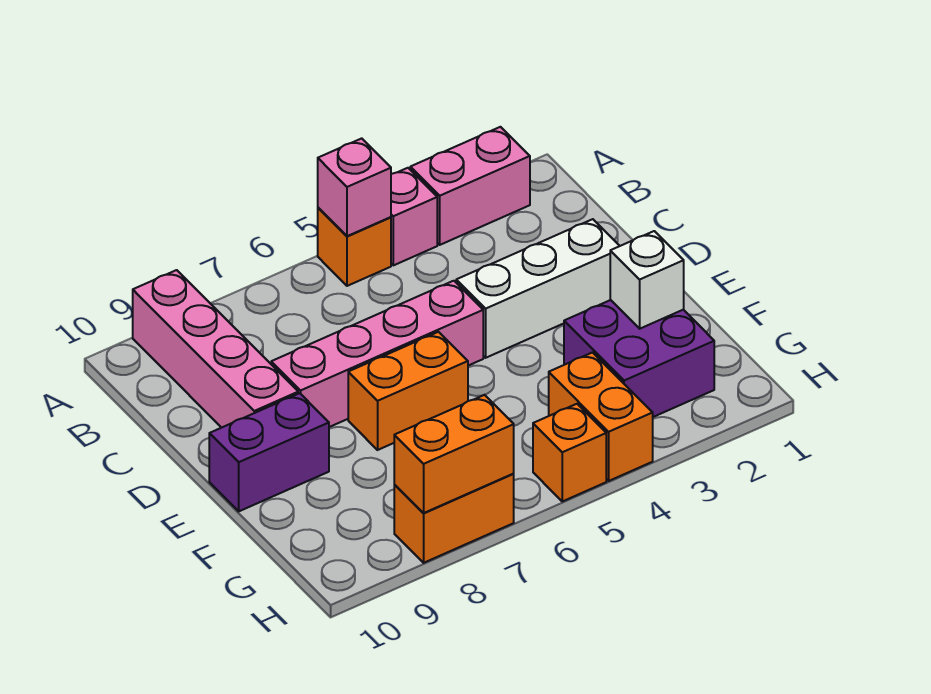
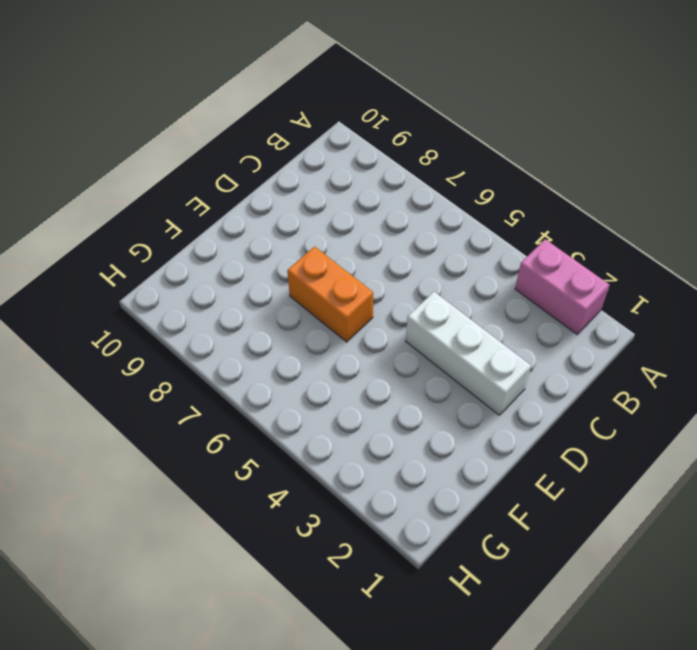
none -> pink 1x1 brick [391,168,437,265]
none -> orange 1x1 brick [318,208,391,286]
none -> pink 1x4 brick [133,270,298,428]

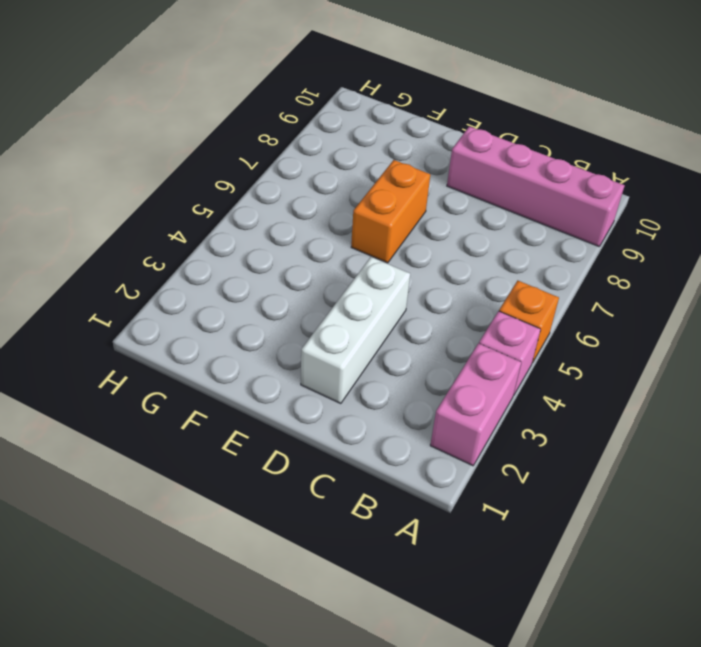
none -> pink 1x4 brick [271,281,483,427]
none -> purple 1x2 brick [209,393,329,511]
none -> purple 2x2 brick [564,300,714,417]

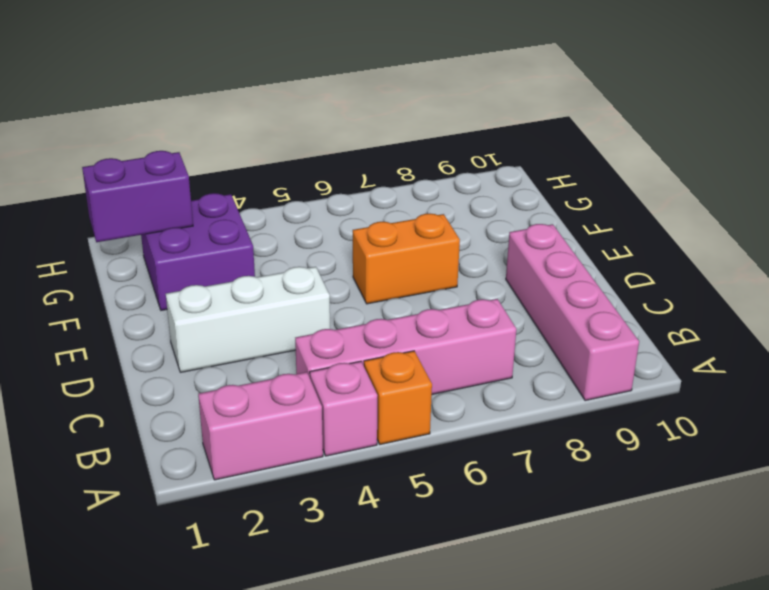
pink 1x4 brick [295,299,516,394] -> pink 1x4 brick moved to [271,281,483,427]
purple 1x2 brick [82,151,193,242] -> purple 1x2 brick moved to [209,393,329,511]
none -> orange 1x2 brick [549,353,653,481]
none -> orange 1x1 brick [533,404,606,501]
none -> orange 1x2 brick [394,474,514,563]

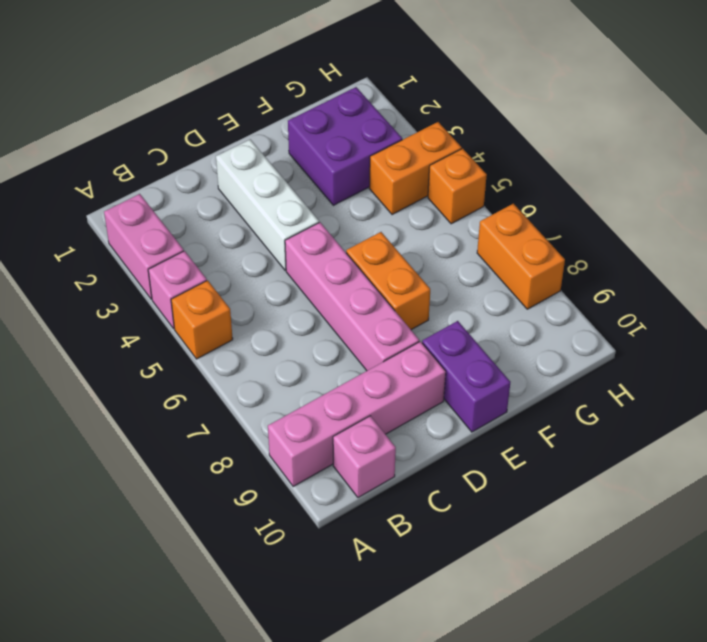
pink 1x1 brick [333,416,396,498] -> pink 1x1 brick moved to [318,138,391,236]
none -> white 1x1 brick [610,231,684,329]
none -> orange 1x2 brick [394,395,514,513]

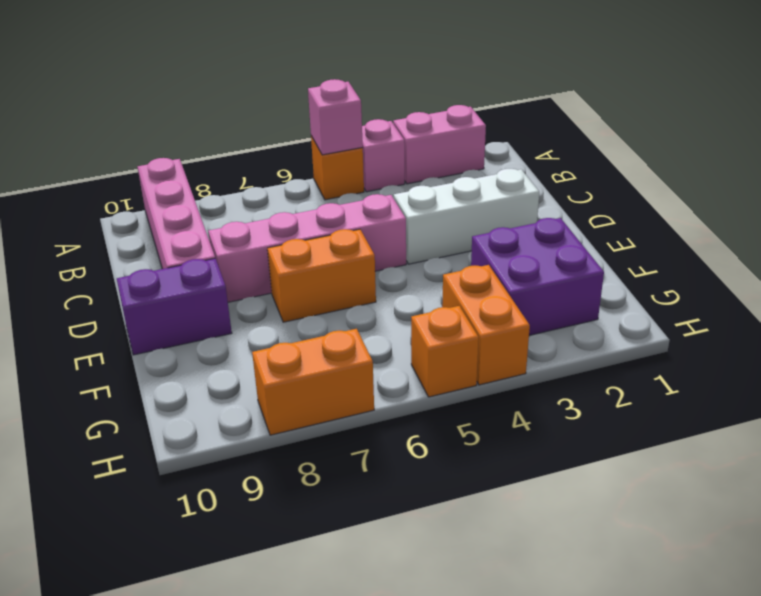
none -> white 1x1 brick [610,231,684,329]
none -> orange 1x2 brick [394,395,514,513]

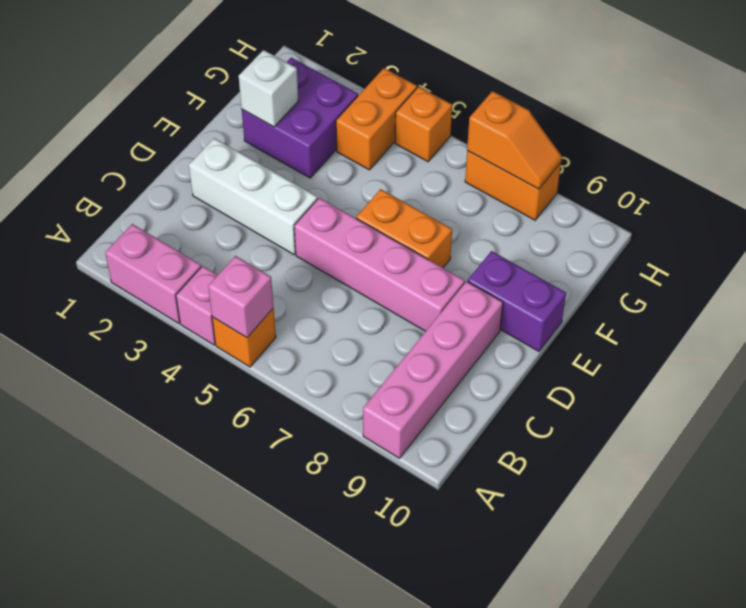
orange 1x2 slope [467,91,562,189] -> orange 1x2 brick [394,395,514,513]

